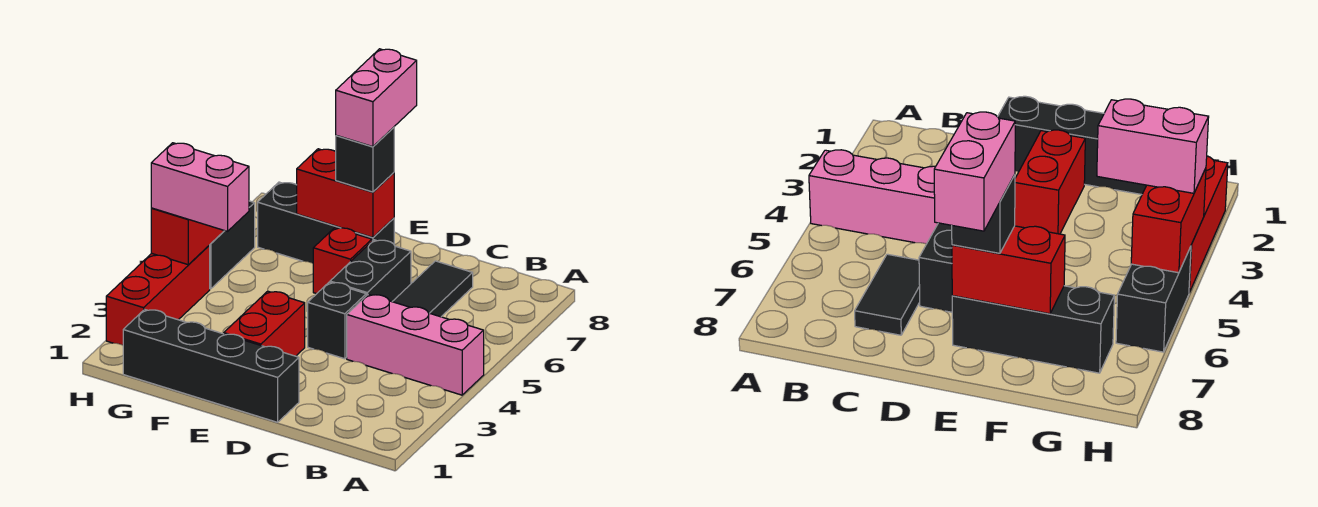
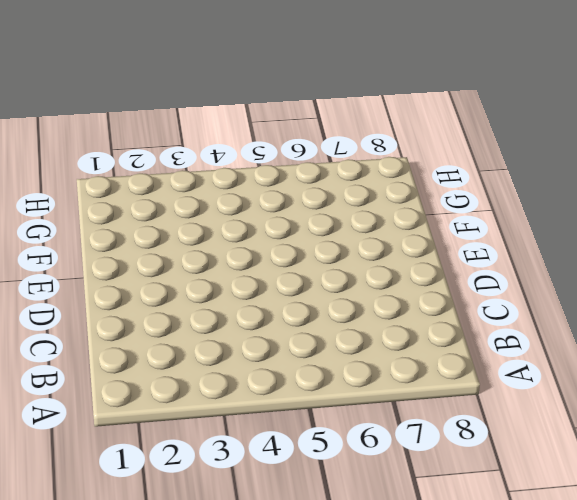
none -> pink 1x3 brick [347,294,484,395]
none -> black 1x2 tile [392,261,473,317]
none -> black 1x4 brick [123,309,299,422]

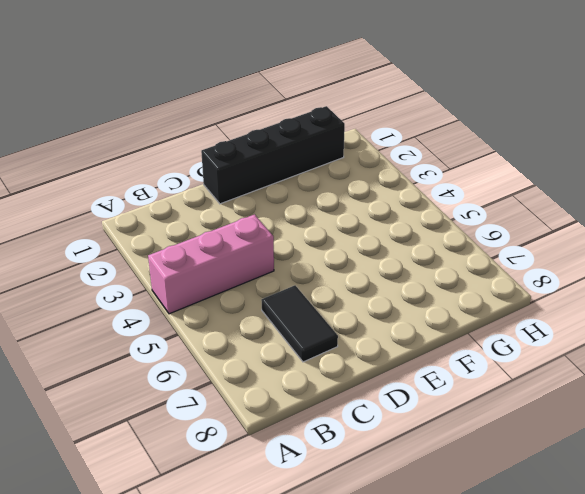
none -> black 1x1 brick [308,282,366,359]
none -> black 1x2 brick [330,240,411,302]
none -> red 1x2 brick [224,291,305,356]

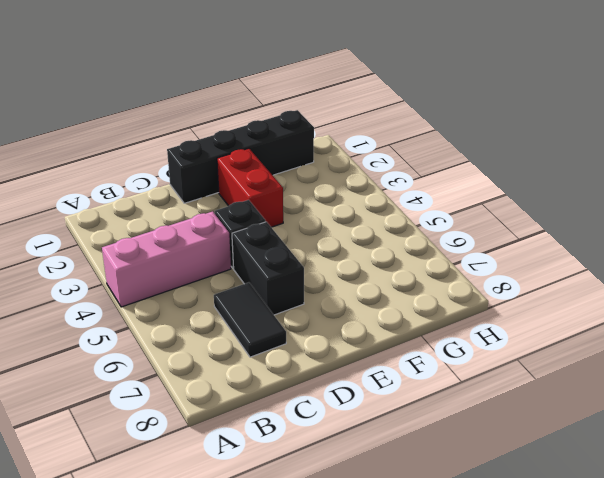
none -> red 1x1 brick [313,228,372,294]
none -> black 1x3 brick [258,182,394,263]
none -> red 1x3 brick [106,245,210,345]

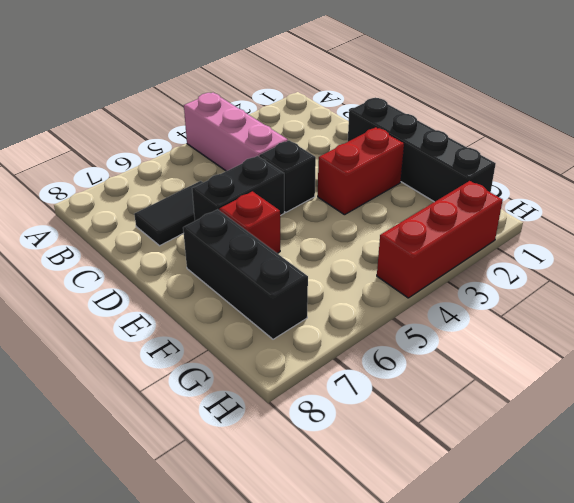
none -> black 1x2 brick [210,201,255,289]
none -> red 1x2 brick [297,149,394,237]
none -> red 1x2 brick [151,208,224,265]

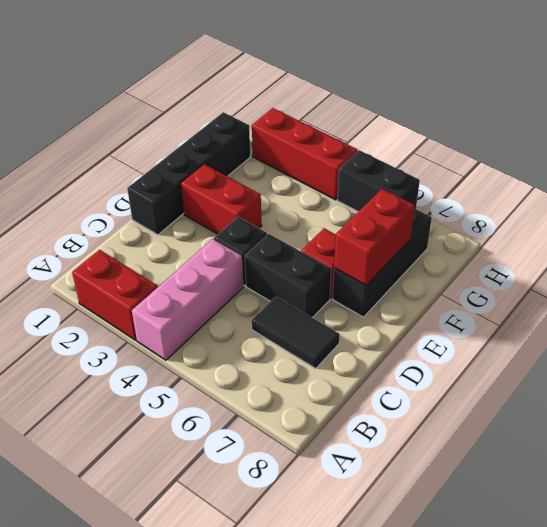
red 1x2 brick [72,250,158,340] -> red 1x2 brick moved to [151,208,224,265]
none -> black 1x1 brick [336,127,394,192]
none -> pink 1x2 brick [151,143,249,231]
none -> pink 1x2 brick [336,49,417,147]

